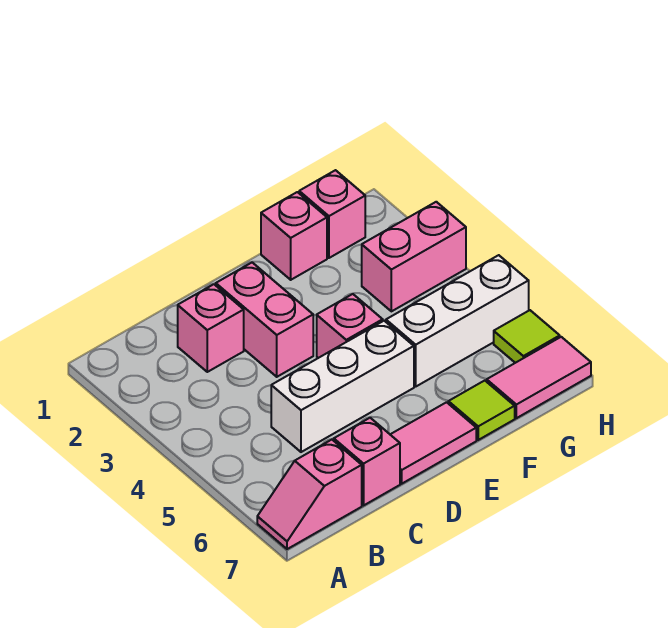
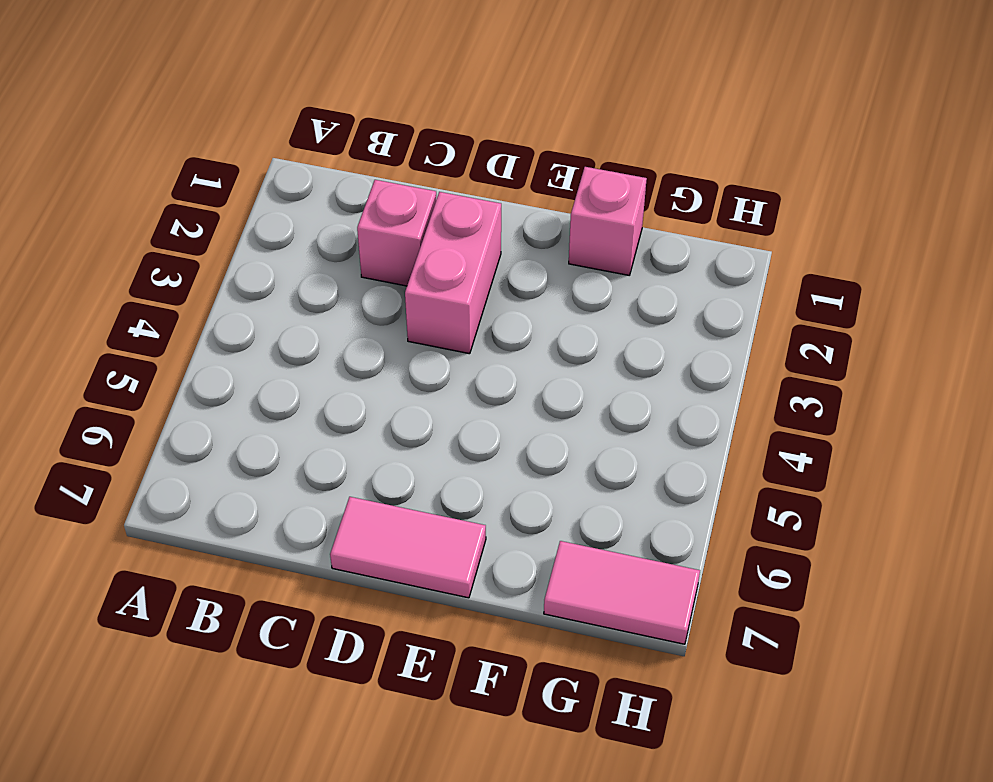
none -> pink 1x2 slope [257,440,362,549]
none -> white 1x3 brick [271,321,414,452]
none -> pink 1x1 brick [334,418,400,505]

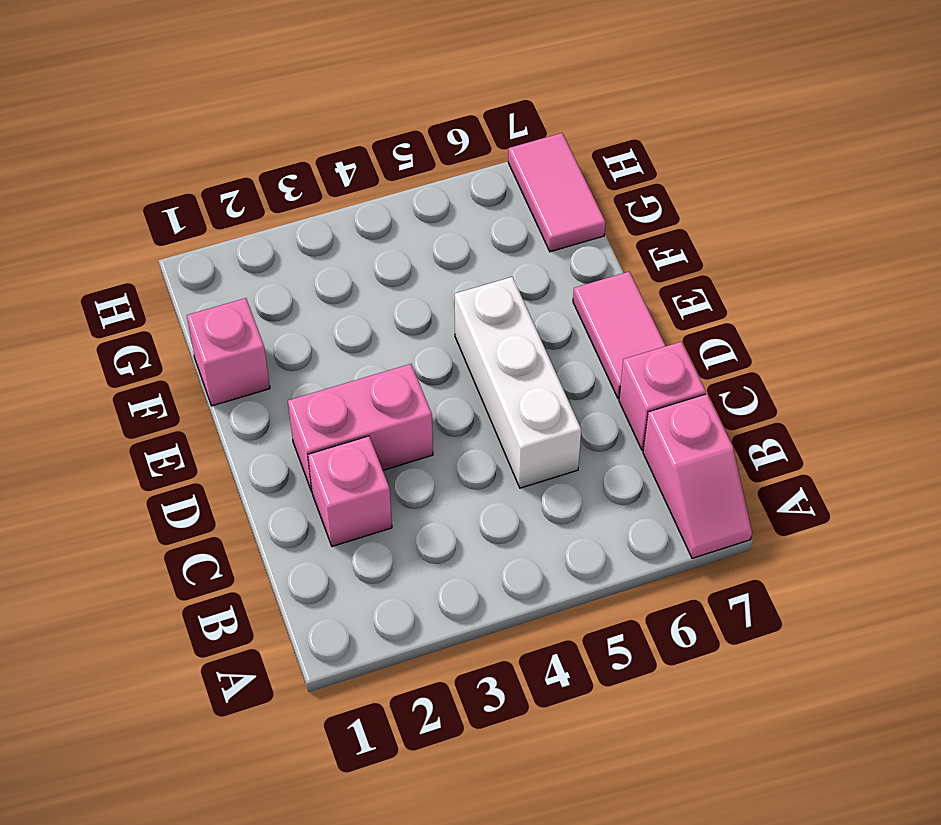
none -> pink 1x1 brick [317,294,383,358]
none -> white 1x3 brick [386,255,529,386]
none -> lime 1x1 tile [448,381,515,440]

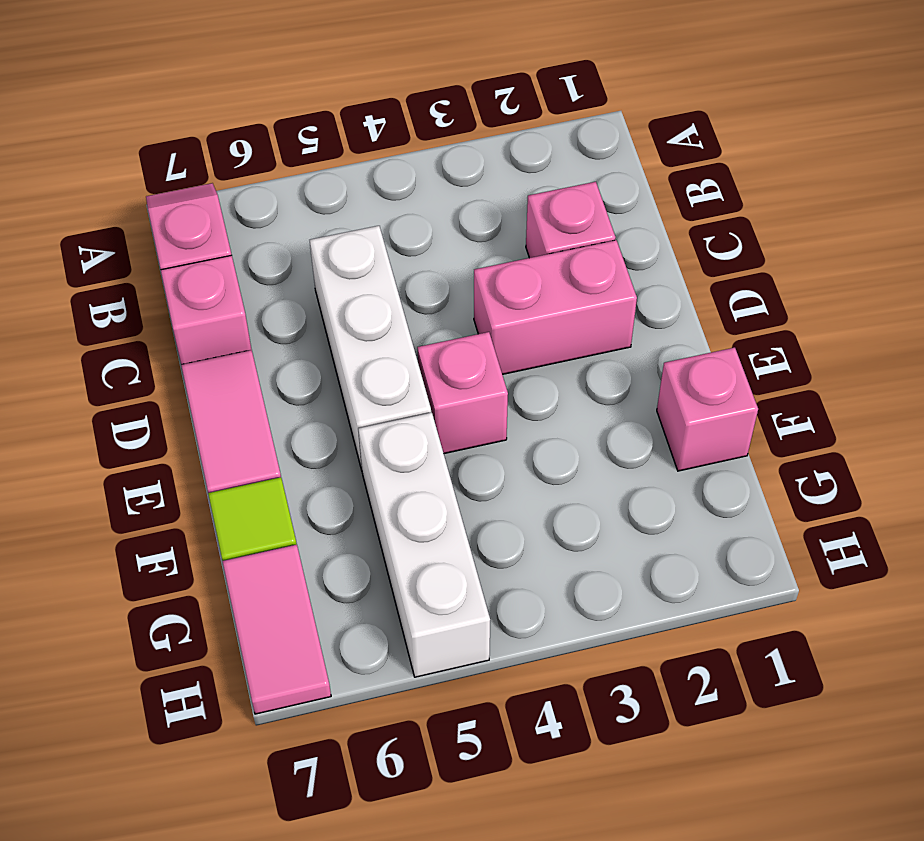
none -> pink 1x1 brick [299,170,365,258]
none -> pink 1x2 brick [362,202,466,311]
none -> lime 1x1 tile [494,310,560,363]

